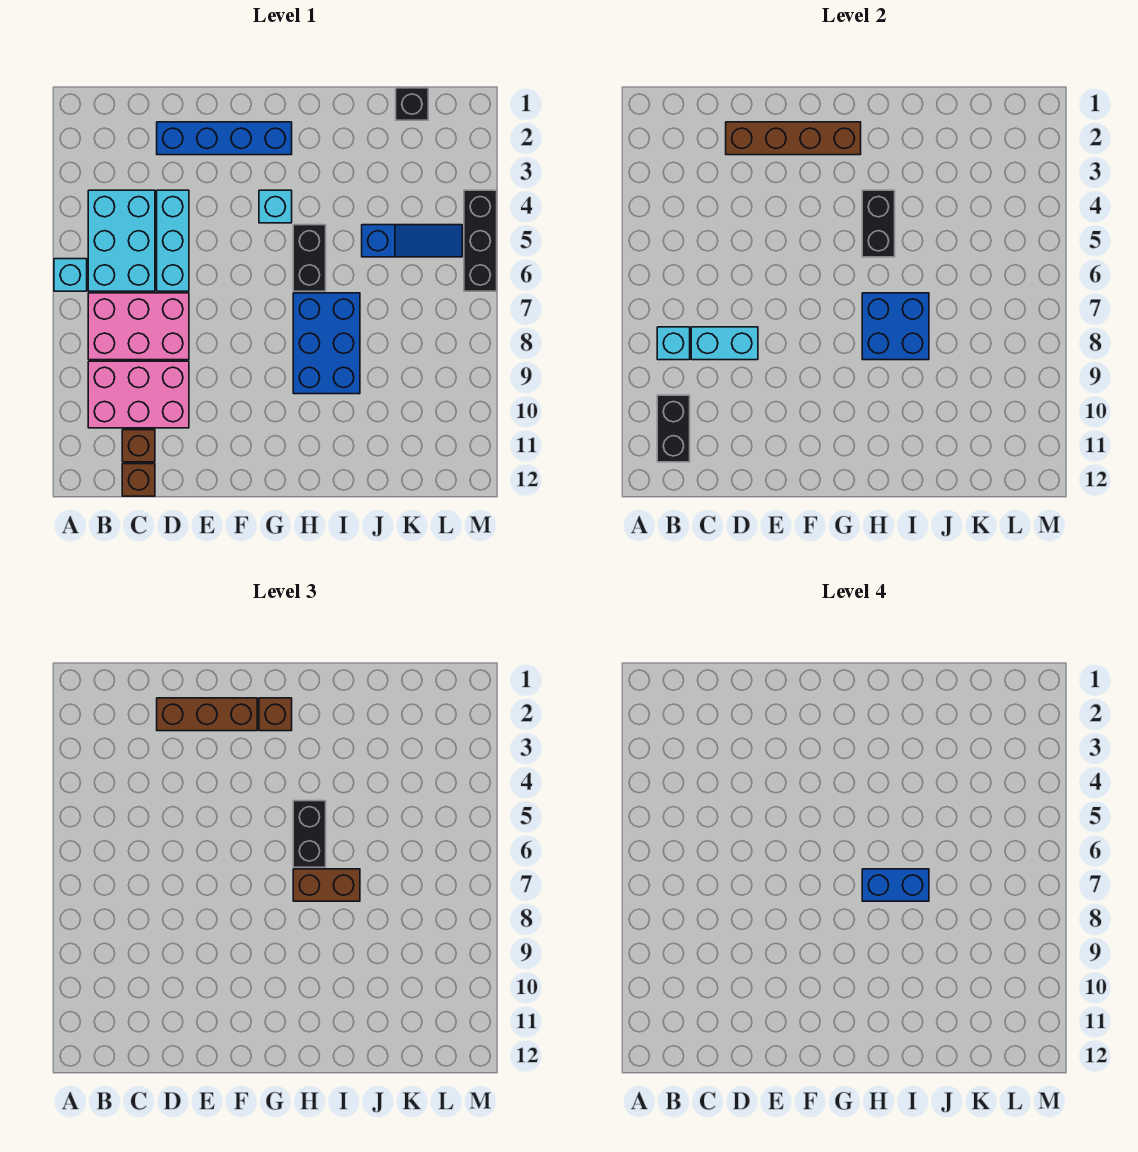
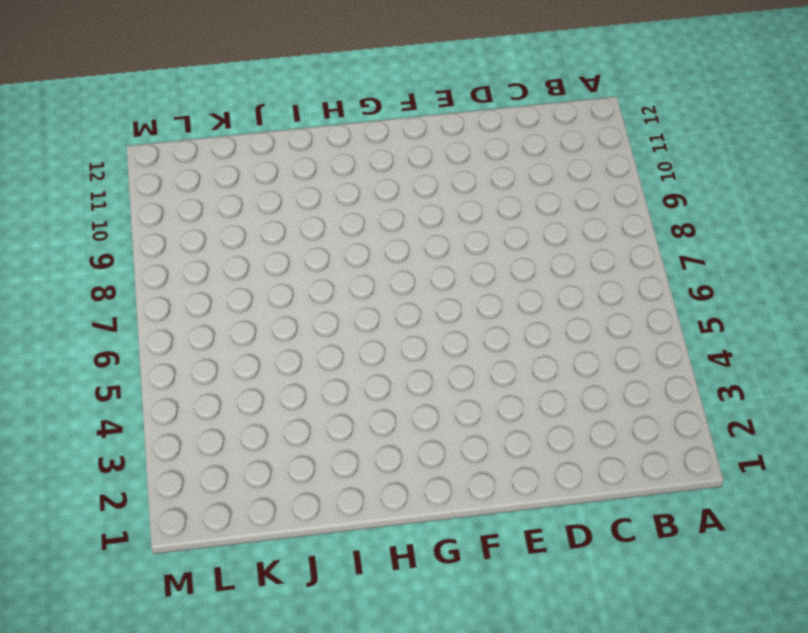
none -> cyan 1x1 brick [54,259,87,291]
none -> cyan 2x3 brick [88,190,155,291]
none -> pink 2x3 brick [88,293,189,360]

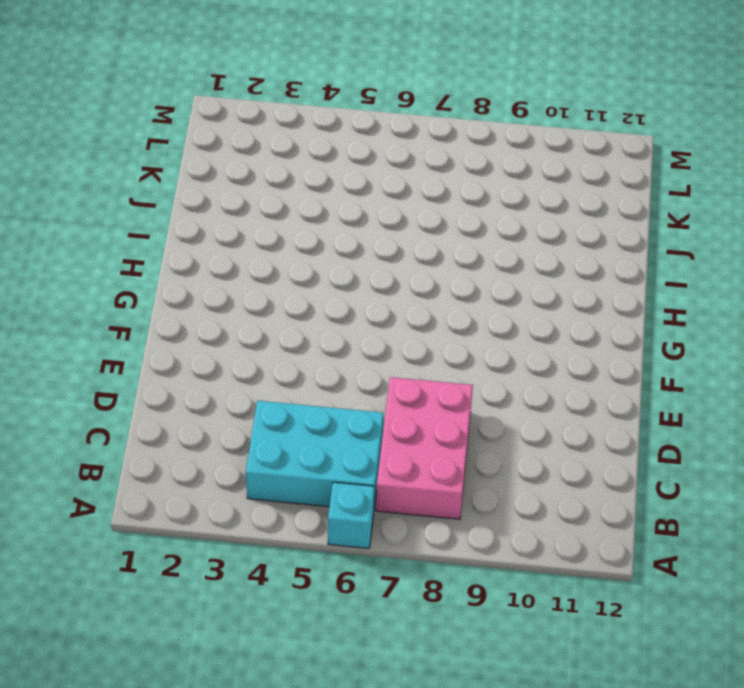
none -> pink 2x3 brick [88,361,189,428]
none -> brown 1x1 brick [122,430,155,462]
none -> brown 1x1 brick [122,464,155,496]

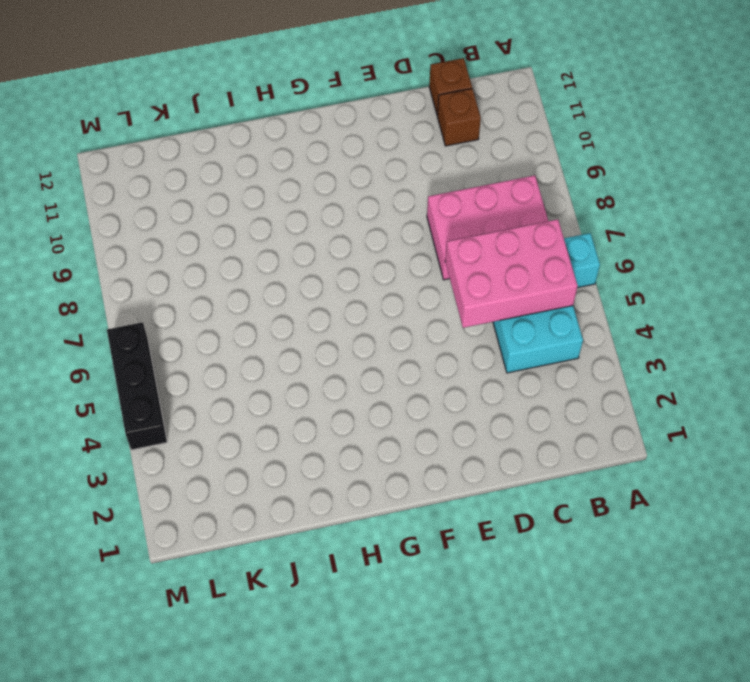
pink 2x3 brick [445,219,578,328] -> pink 2x3 brick moved to [88,361,189,428]
none -> blue 1x4 brick [157,122,292,155]
none -> cyan 1x3 brick [157,190,189,291]
none -> cyan 1x1 brick [259,190,292,223]

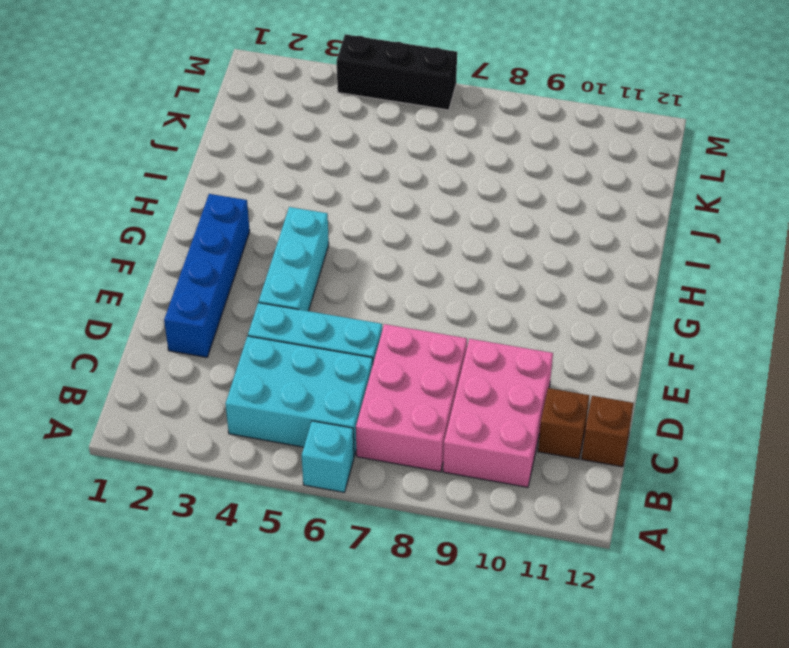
cyan 1x3 brick [259,207,329,311] -> cyan 1x1 brick [259,190,292,223]
none -> black 1x2 brick [293,225,326,291]
none -> blue 2x3 brick [293,293,360,394]
none -> blue 1x3 slope [362,225,462,257]

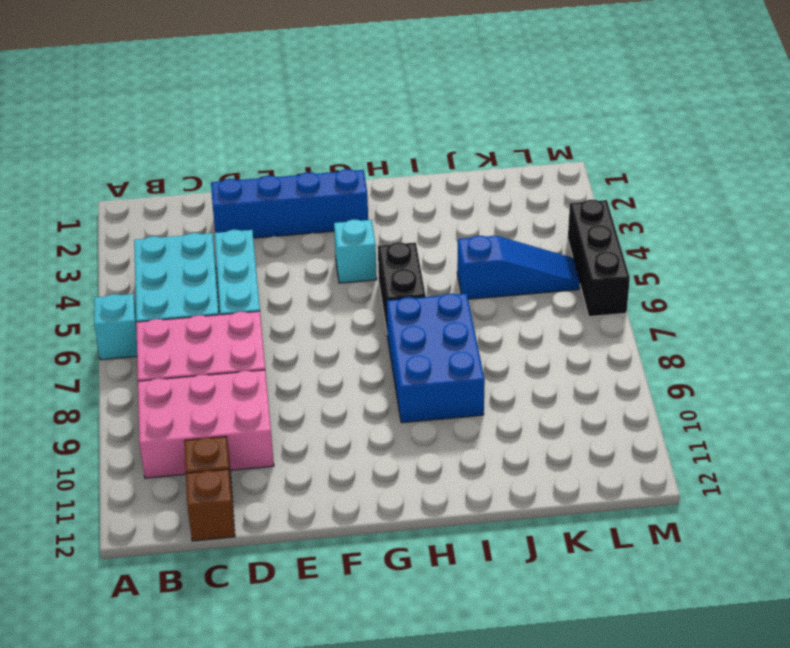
none -> black 1x1 brick [396,88,428,120]
none -> cyan 1x1 brick [657,327,690,360]
none -> black 1x2 brick [657,395,690,462]

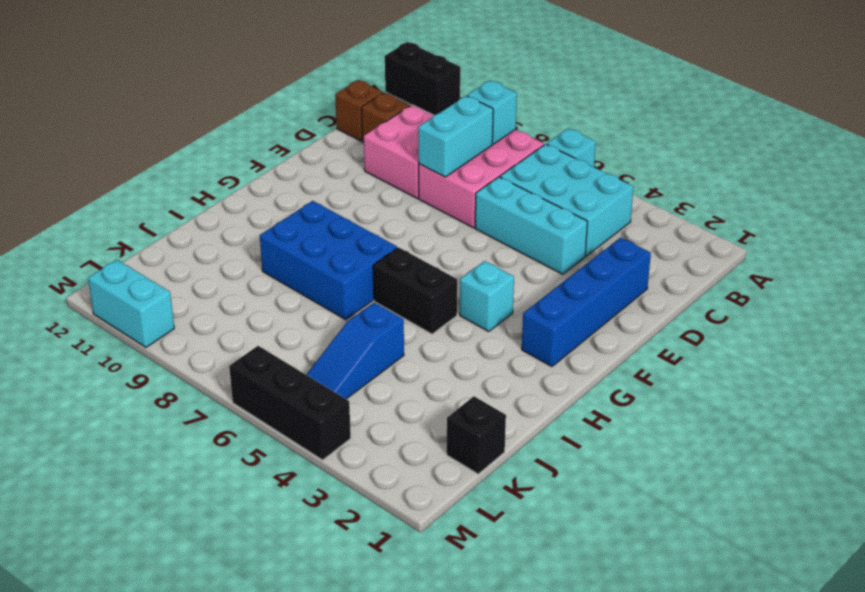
cyan 1x2 brick [88,260,174,347] -> none
none -> brown 1x4 brick [726,122,861,155]
none -> black 1x2 brick [862,190,895,257]
none -> blue 2x2 brick [862,293,929,360]

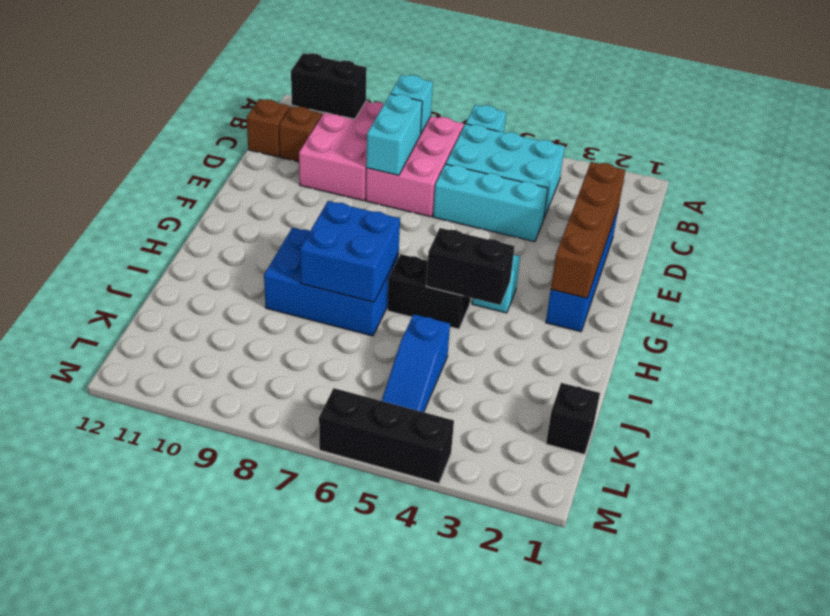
none -> brown 1x3 brick [157,698,257,731]
none -> brown 1x1 brick [259,698,292,731]
none -> black 1x2 brick [293,801,326,867]

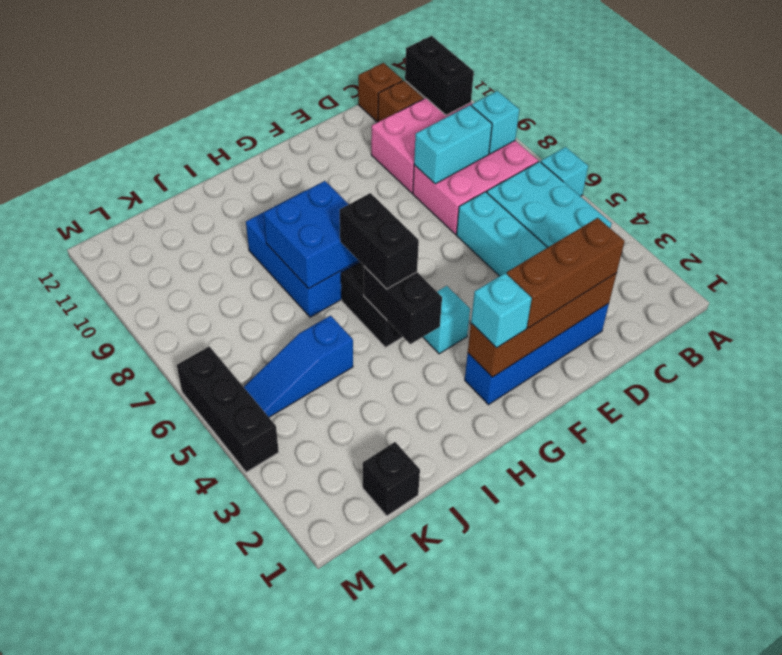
cyan 1x1 brick [471,273,532,348] -> brown 1x1 brick [259,698,292,731]
none -> brown 1x2 brick [293,869,360,901]
none -> blue 1x2 brick [862,869,929,901]

